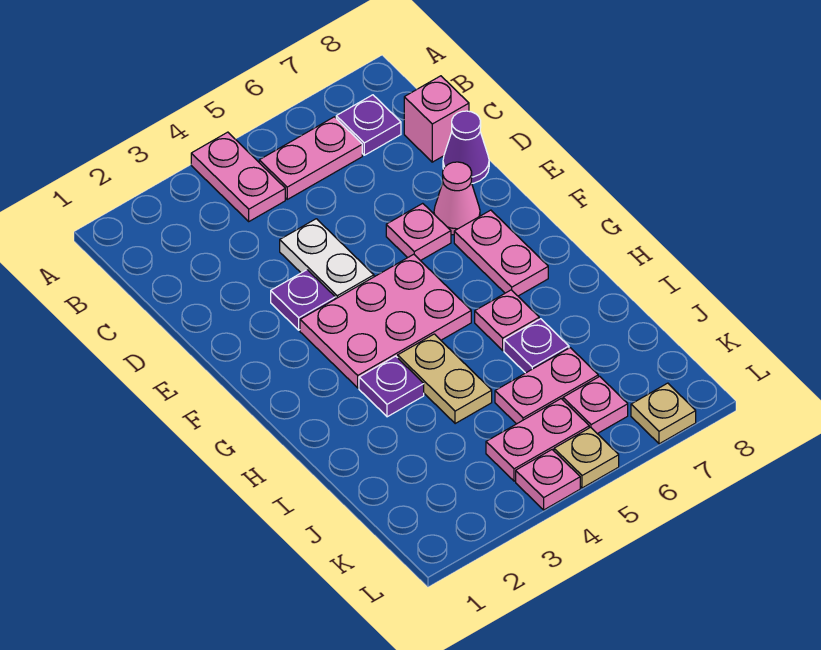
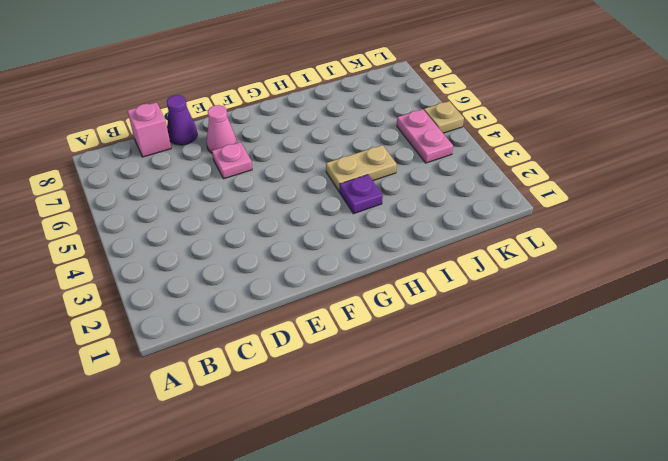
none -> pink 1x2 plate [191,132,285,221]
none -> pink 1x2 plate [259,117,362,199]
none -> purple 1x1 plate [336,95,401,155]

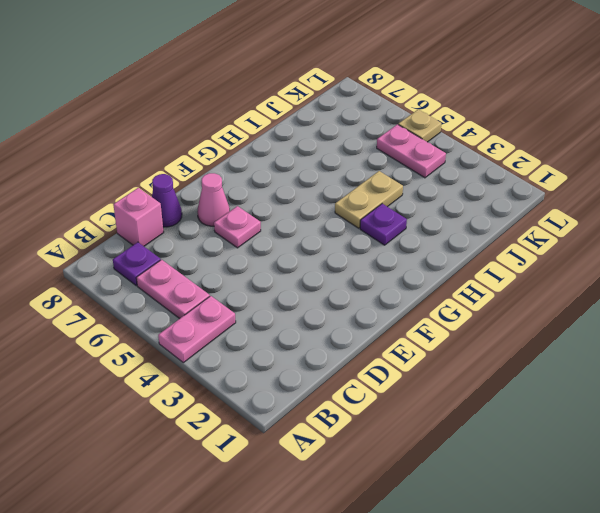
none -> white 1x2 plate [280,219,374,299]
none -> purple 1x1 plate [271,270,335,330]
none -> pink 2x3 plate [300,254,471,388]

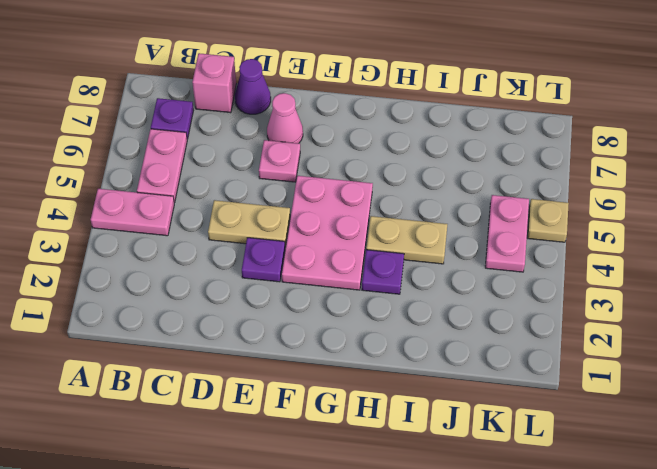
tan 1x2 plate [208,200,290,247] -> white 1x2 plate [280,219,374,299]
none -> pink 1x2 plate [454,210,548,296]
none -> pink 1x1 plate [475,290,539,350]
none -> purple 1x1 plate [504,319,569,373]

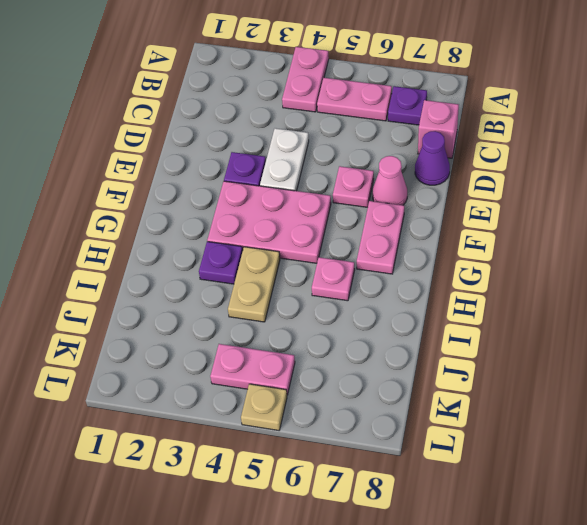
none -> purple 1x1 plate [504,319,569,373]
none -> pink 1x2 plate [495,348,598,424]
none -> pink 1x1 plate [563,376,628,434]

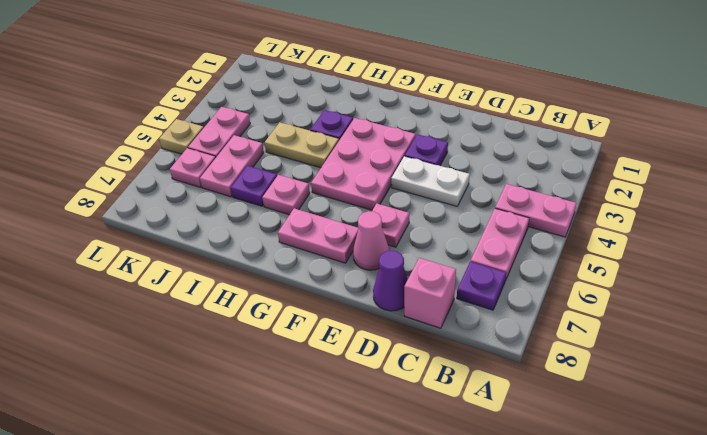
none -> pink 1x1 plate [516,450,580,510]
none -> tan 1x1 plate [631,383,696,444]

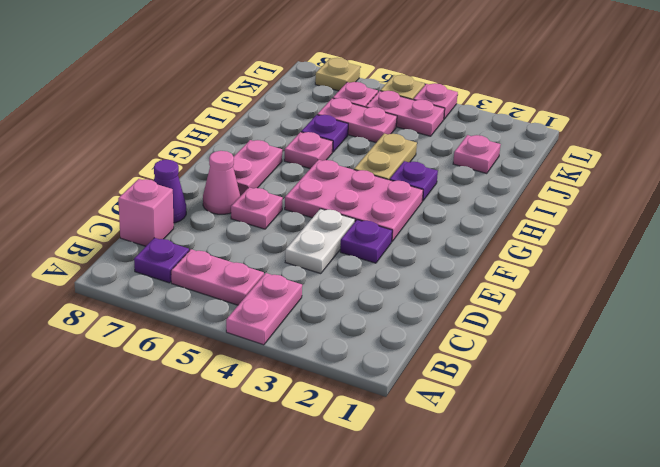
pink 1x1 plate [453,135,501,173] -> none

